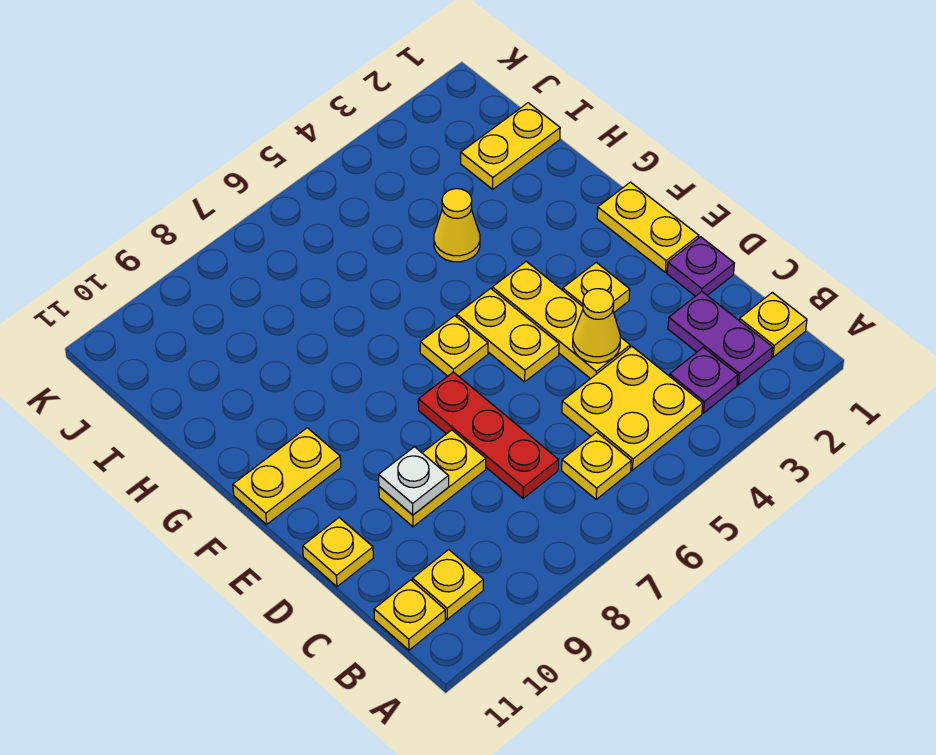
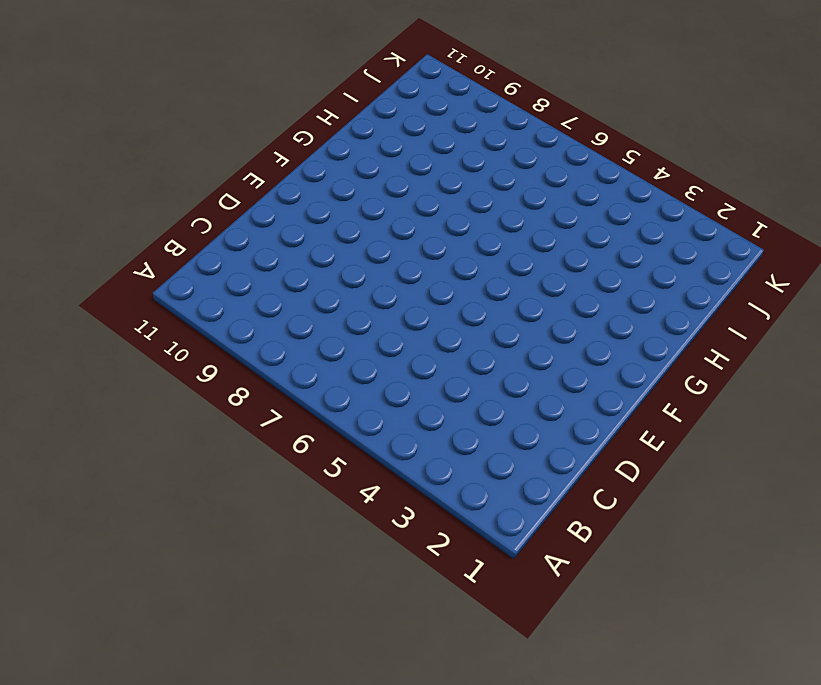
none -> yellow 1x1 plate [739,292,807,357]
none -> purple 1x2 plate [668,292,773,385]
none -> purple 1x1 plate [670,348,738,413]

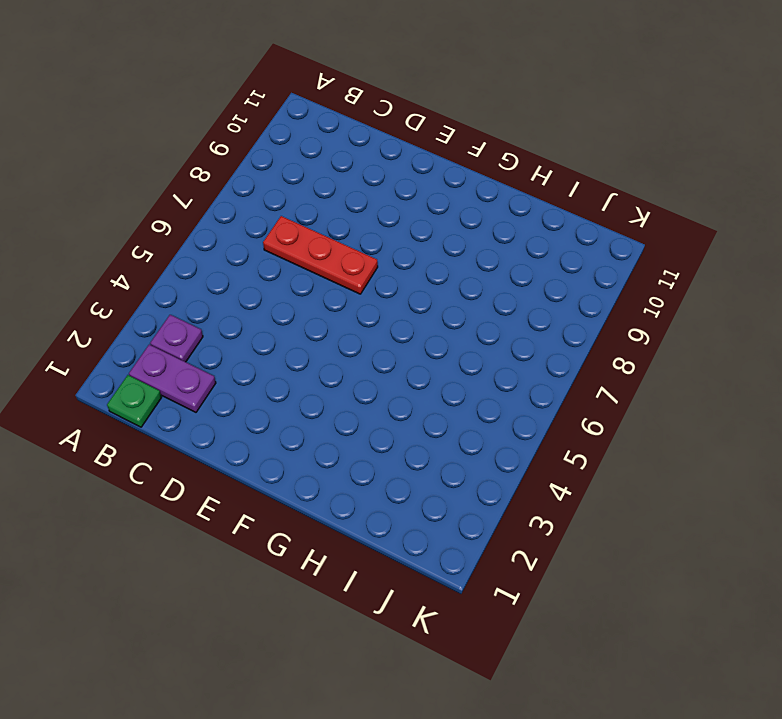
green 1x1 plate [107,375,162,427] -> yellow 1x1 plate [739,292,807,357]
none -> yellow 2x2 plate [562,347,703,470]
none -> yellow 1x1 plate [562,432,631,499]
none -> yellow 1x1 plate [413,550,483,619]

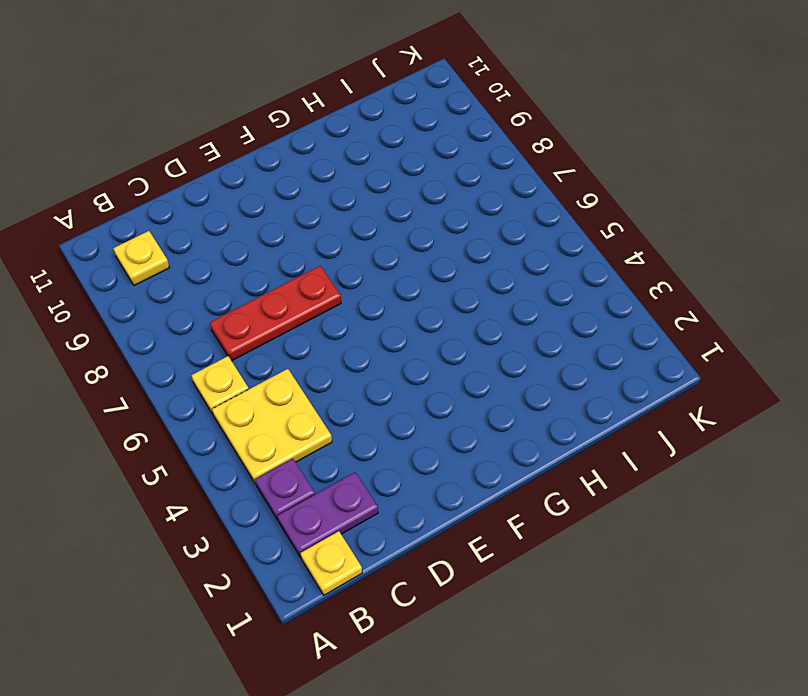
none -> yellow 1x1 plate [374,580,445,650]
none -> purple 1x1 plate [667,237,734,296]
none -> yellow 1x3 plate [492,262,630,379]

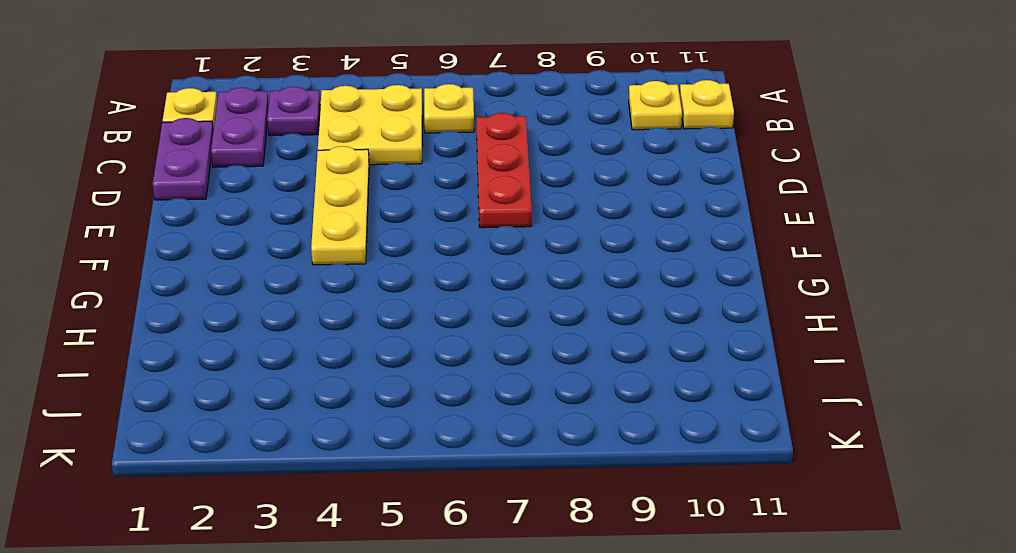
purple 1x2 plate [153,118,213,200] -> purple 1x1 plate [667,237,734,296]
none -> yellow 1x2 plate [379,430,486,527]
none -> yellow 1x1 plate [303,518,373,586]
none -> yellow 1x2 plate [597,182,699,272]

